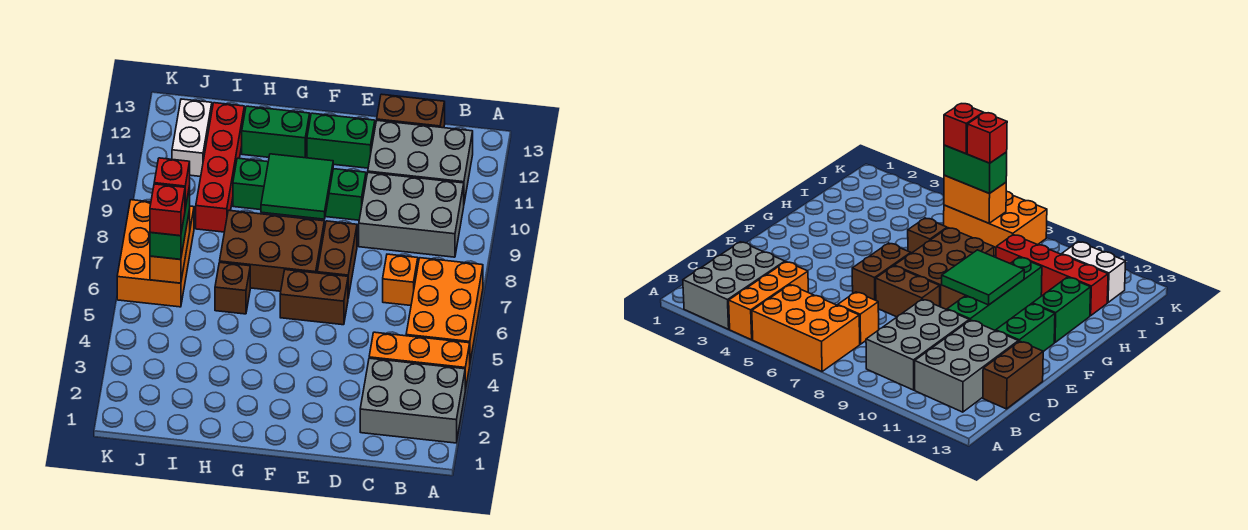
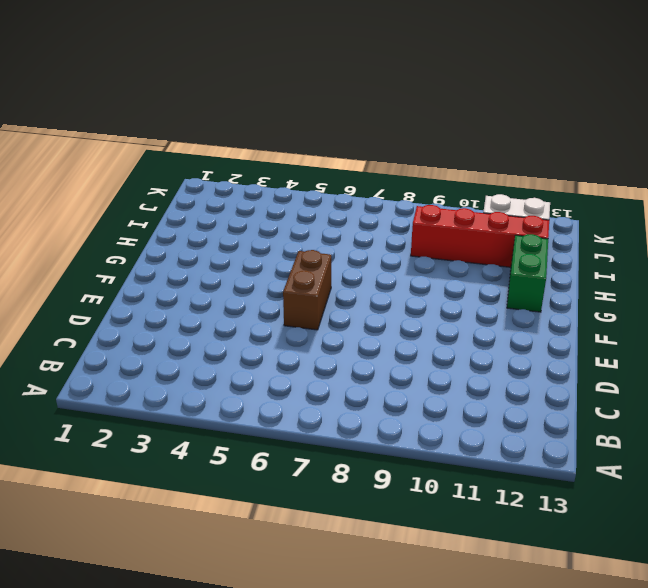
none -> grey 2x3 brick [360,358,465,443]
none -> orange 1x3 brick [369,332,470,390]
none -> orange 2x3 brick [406,258,483,361]

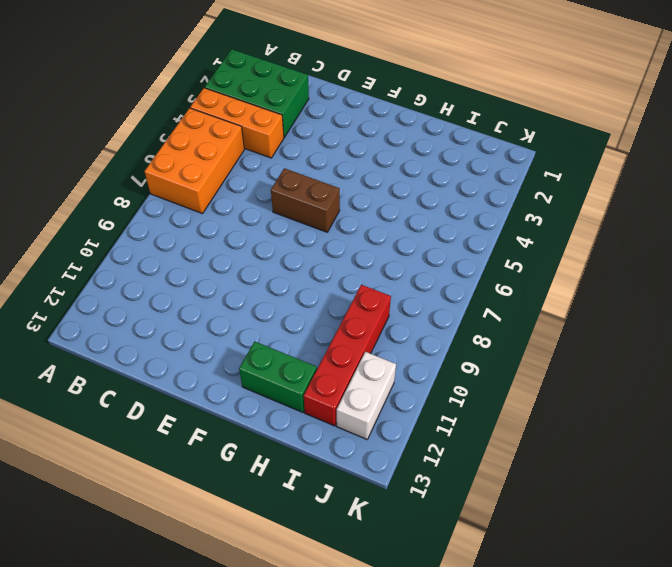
green 2x3 brick [205,49,309,137] -> grey 2x3 brick [360,358,465,443]
none -> grey 2x3 brick [359,173,464,257]
none -> grey 2x3 brick [368,120,473,202]
none -> orange 1x1 brick [383,254,418,306]

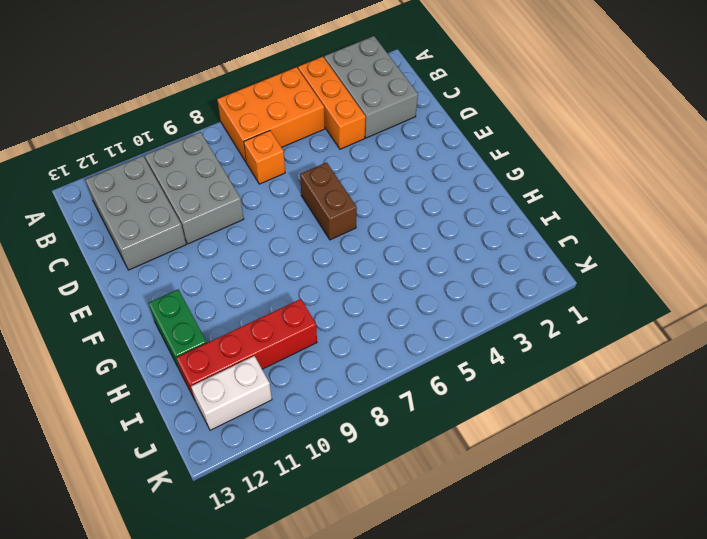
none -> brown 1x2 brick [377,94,445,128]
none -> brown 1x2 brick [317,221,357,298]
none -> green 1x4 brick [233,158,366,220]

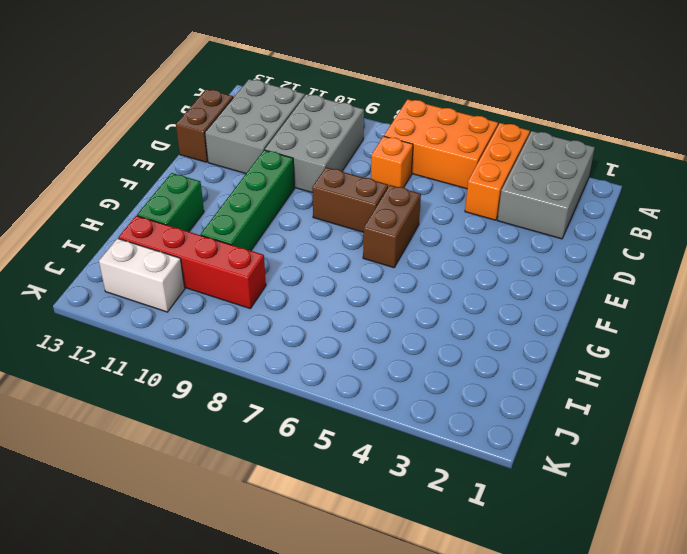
none -> green 1x2 brick [307,113,375,168]
none -> brown 2x3 brick [220,210,324,291]
none -> brown 1x1 brick [215,262,250,314]

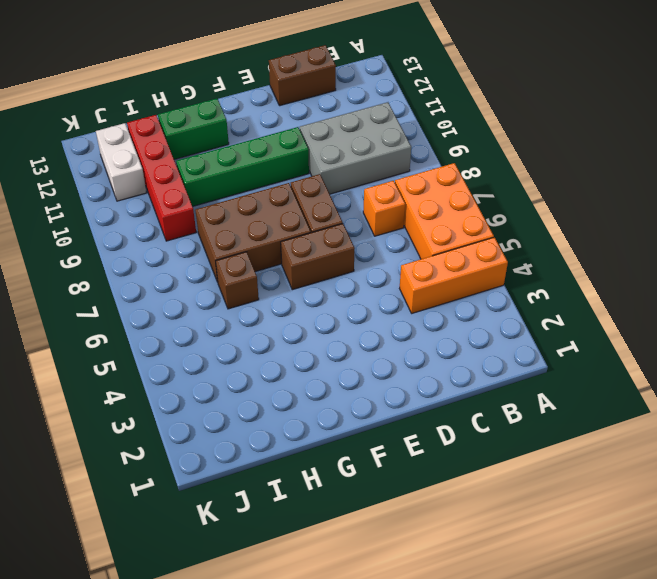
none -> grey 2x3 brick [360,358,465,443]
none -> grey 2x3 brick [368,120,473,202]
none -> green 1x2 brick [307,113,375,168]

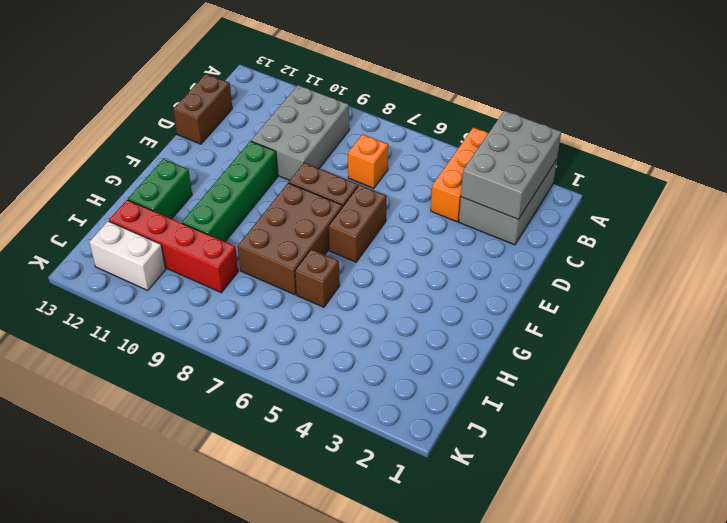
grey 2x3 brick [461,111,561,219] -> grey 2x3 brick moved to [368,120,473,202]
none -> orange 2x3 brick [406,258,483,361]
none -> green 1x2 brick [307,113,375,168]
none -> orange 2x3 brick [117,200,194,307]

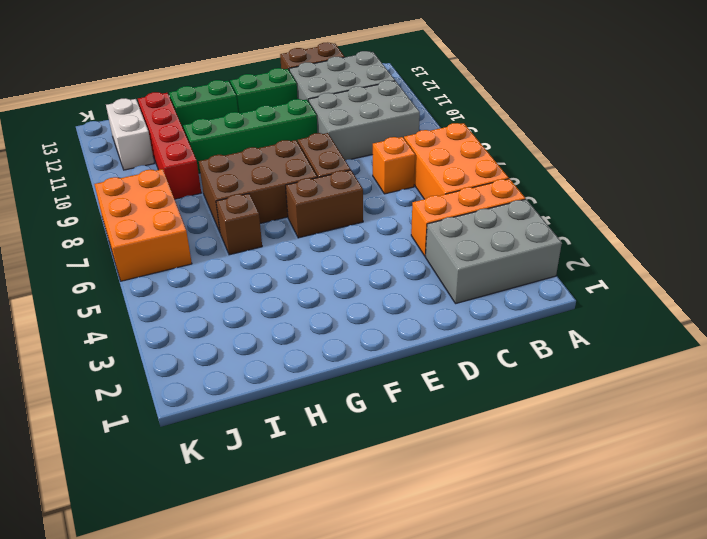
none -> green 2x2 tile [261,154,333,219]
none -> orange 1x2 brick [150,210,190,283]
none -> green 1x2 brick [150,186,190,259]

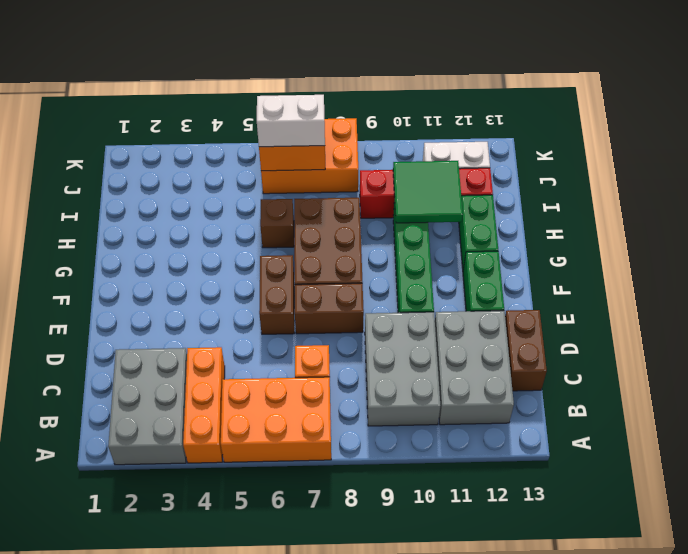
green 2x2 tile [393,161,463,223] -> green 2x2 tile moved to [261,154,333,219]
white 1x2 brick [257,95,325,147] -> green 1x2 brick [150,186,190,259]
none -> red 1x1 brick [150,184,185,236]
none -> red 1x1 brick [154,158,190,208]

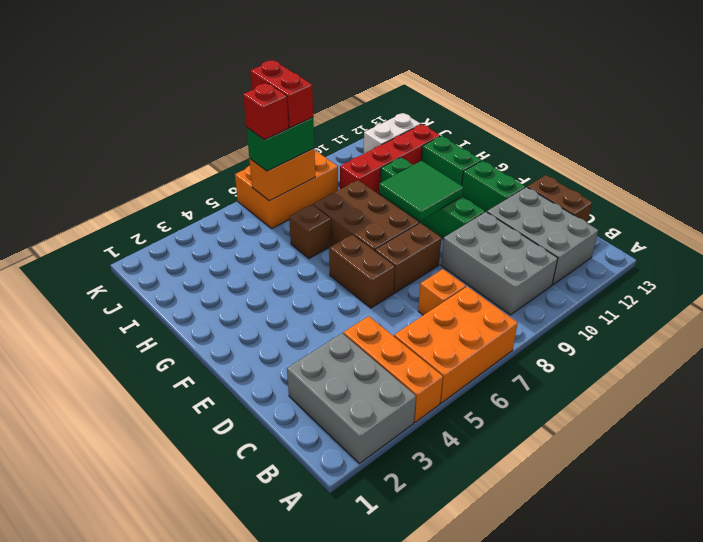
red 1x2 brick [250,61,313,128] -> red 1x1 brick [154,158,190,208]

